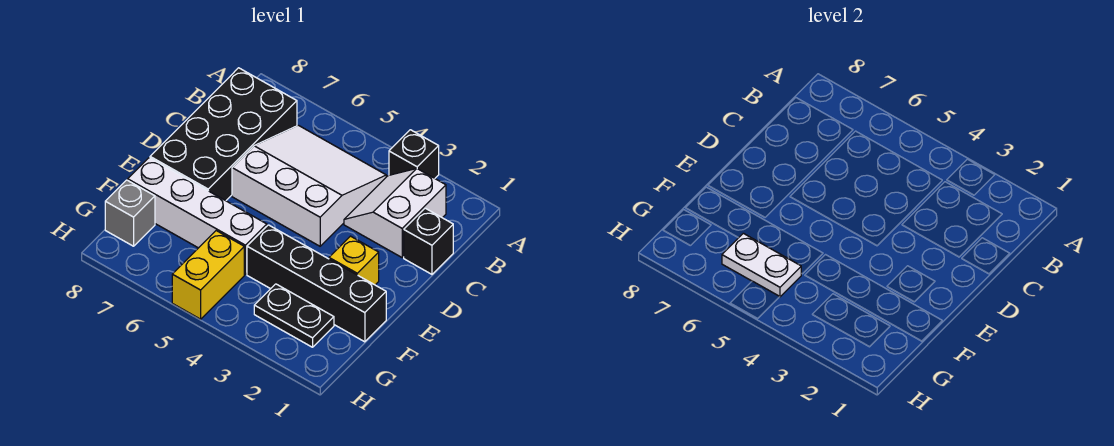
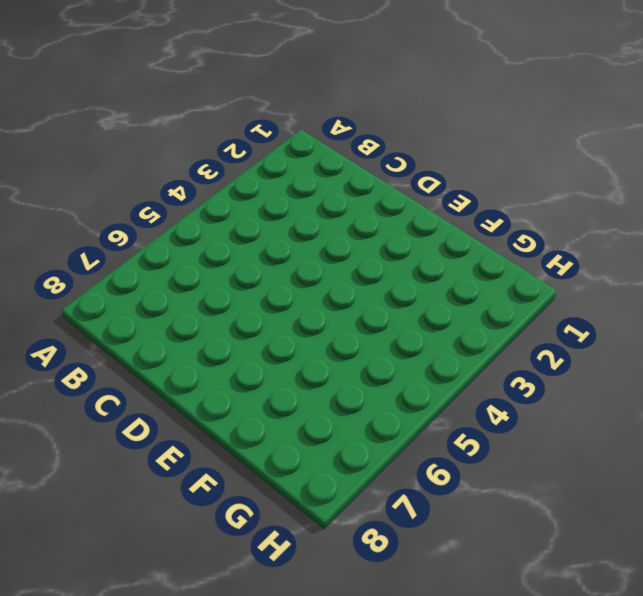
none -> black 1x1 brick [389,130,439,178]
none -> white 2x2 slope [344,169,446,257]
none -> white 3x3 slope [232,125,386,246]

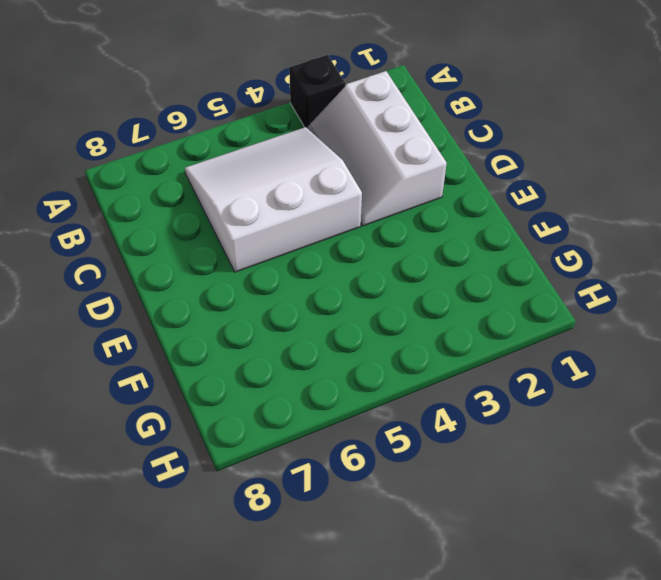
white 2x3 slope [308,71,447,226] -> white 2x2 slope [344,169,446,257]
none -> black 2x4 brick [150,68,297,201]
none -> black 1x1 brick [404,208,453,274]
none -> yellow 1x1 brick [329,236,379,285]

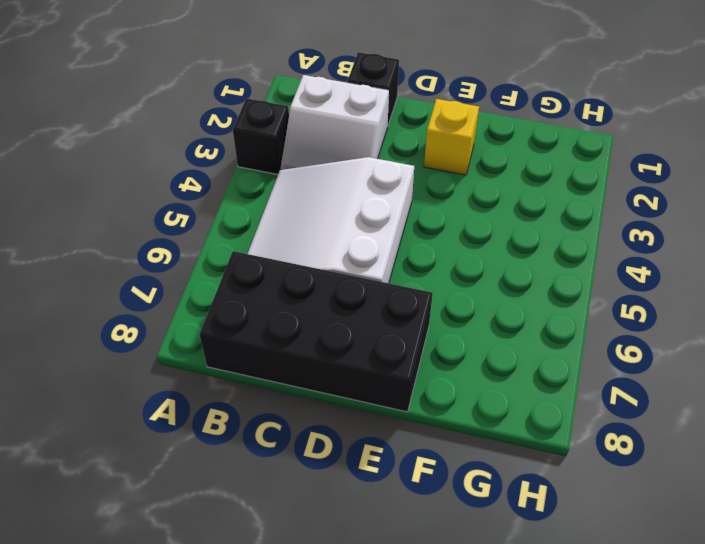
none -> black 1x4 brick [247,225,386,342]
none -> white 1x4 brick [128,158,267,274]
none -> black 1x2 plate [254,284,334,347]

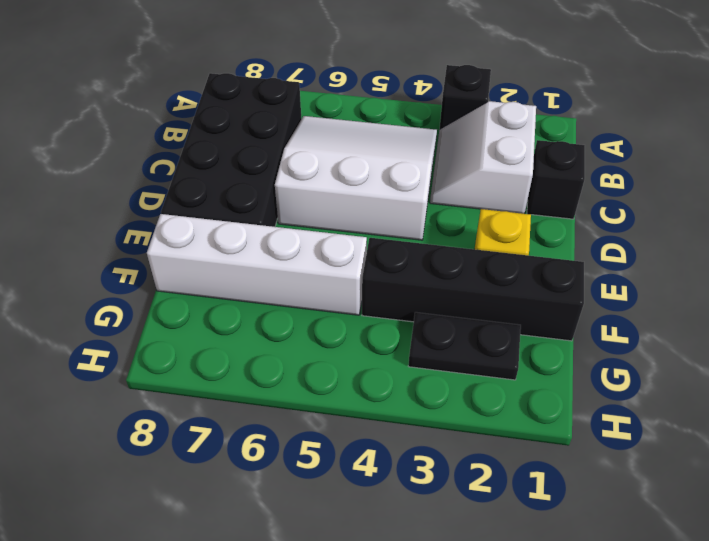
none -> yellow 1x2 brick [172,231,244,319]
none -> grey 1x1 brick [105,180,155,246]
none -> white 1x2 plate [722,233,801,297]

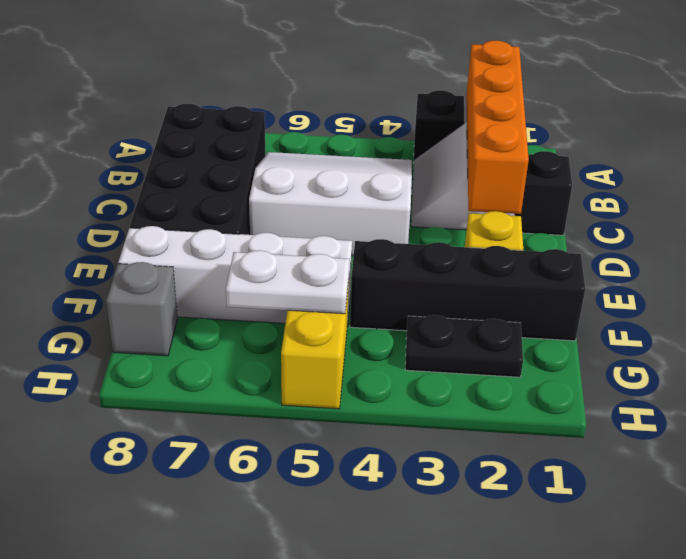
orange 1x4 brick [466,41,529,214] -> none

